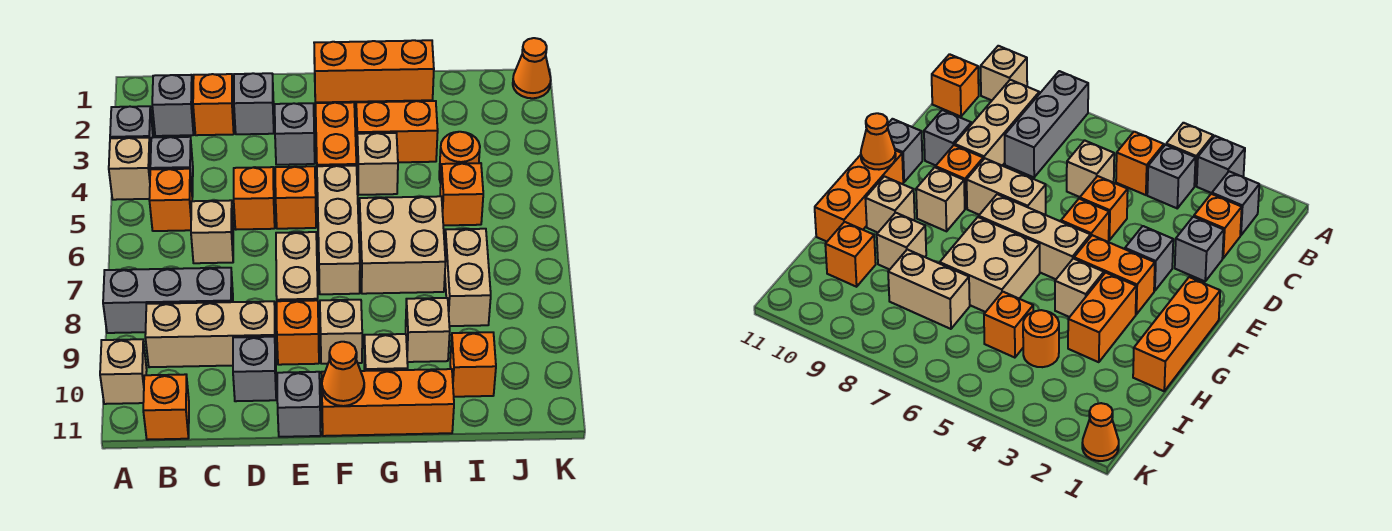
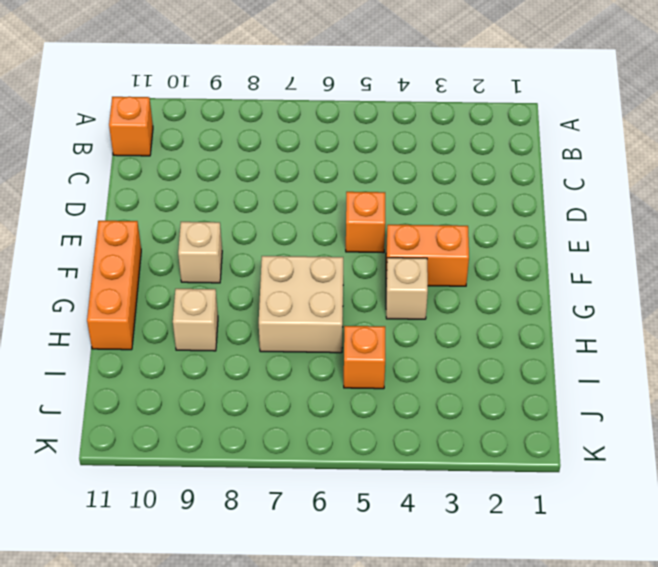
none -> grey 1x1 brick [110,106,153,149]
none -> tan 1x1 brick [109,138,151,200]
none -> grey 1x3 brick [103,268,233,333]
none -> tan 1x1 brick [100,339,147,404]

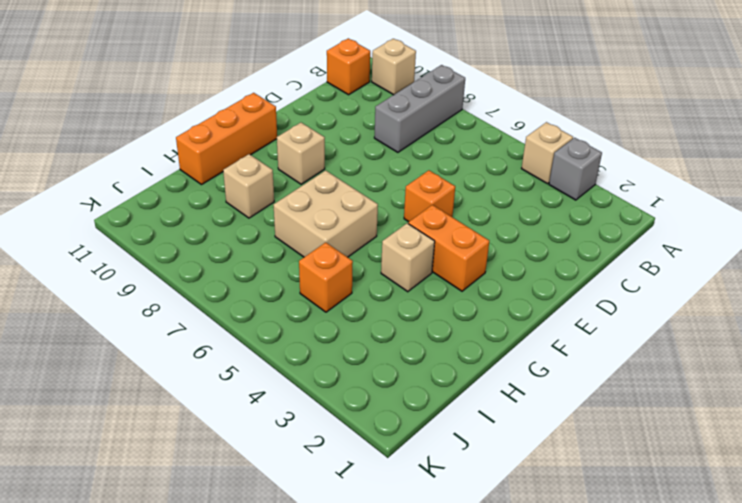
none -> grey 1x1 brick [152,75,194,136]
none -> grey 1x1 brick [150,137,193,197]
none -> orange 1x1 brick [149,169,192,231]
none -> tan 1x3 brick [145,301,276,367]

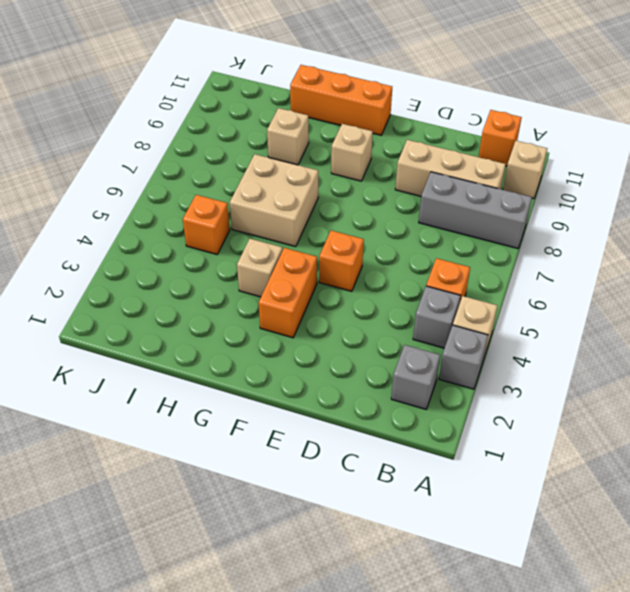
none -> orange 1x1 brick [193,74,234,135]
none -> tan 1x1 brick [191,200,233,263]
none -> grey 1x1 brick [234,73,274,134]
none -> orange 1x1 brick [234,167,275,230]

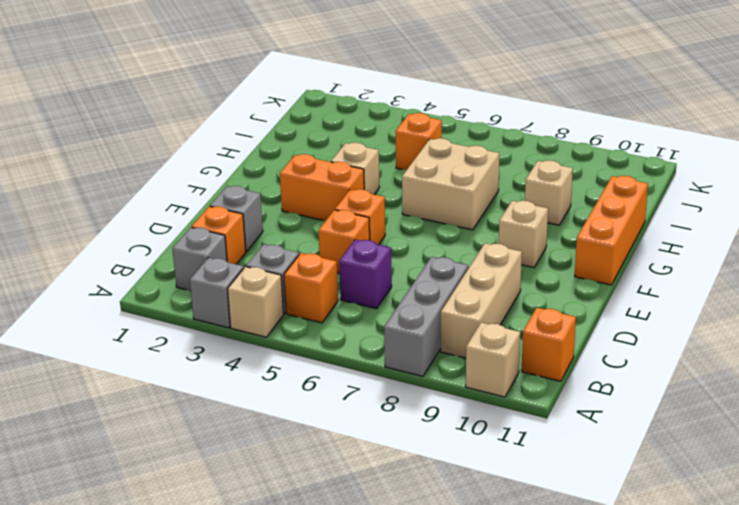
purple 1x1 brick [339,240,392,309] -> tan 1x1 brick [191,200,233,263]
none -> grey 1x1 brick [233,337,276,401]
none -> grey 1x1 brick [275,103,315,165]
none -> tan 1x2 brick [276,232,318,301]
none -> orange 1x1 brick [277,300,319,365]

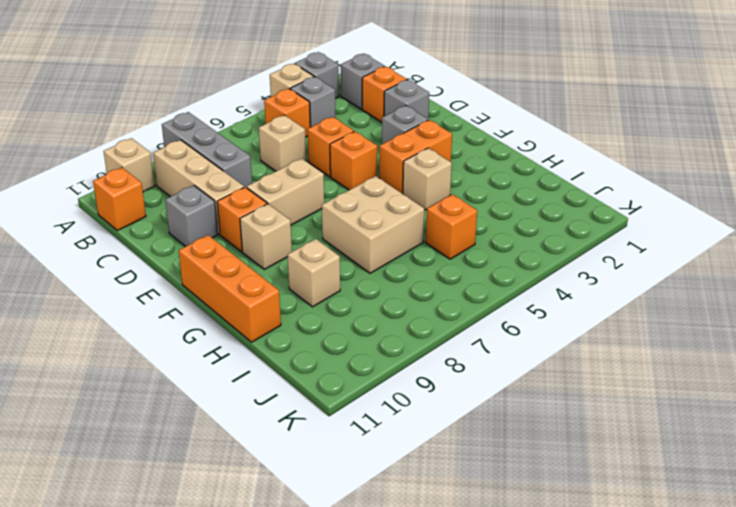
none -> grey 1x1 brick [277,372,321,437]
none -> orange 1x3 brick [314,40,434,102]
none -> tan 1x3 brick [317,166,360,294]
none -> orange 1x2 brick [356,101,438,162]

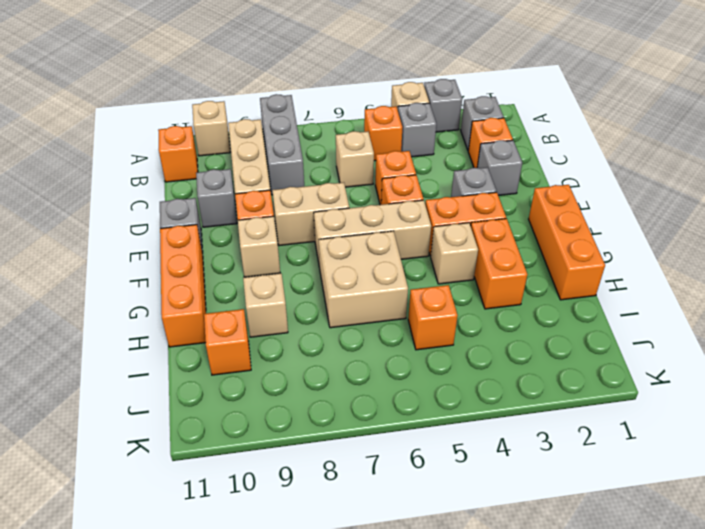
none -> tan 1x1 brick [364,334,408,371]
none -> orange 1x1 round brick [439,132,480,183]
none -> tan 1x2 brick [445,229,491,326]
none -> orange 1x1 cone [513,38,551,98]

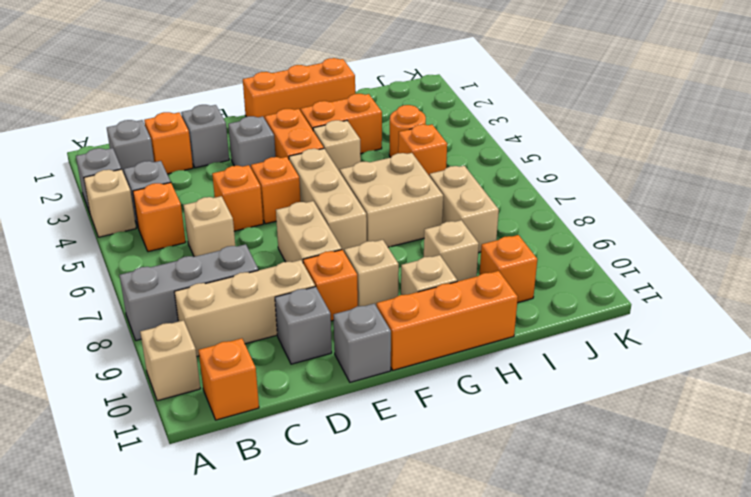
none -> orange 1x1 cone [513,38,551,98]
none -> orange 1x1 cone [322,342,364,406]

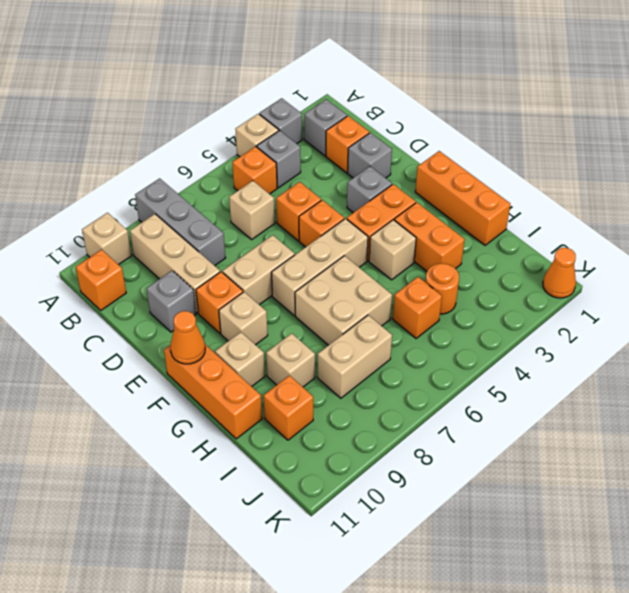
none -> grey 1x1 brick [277,372,321,437]

